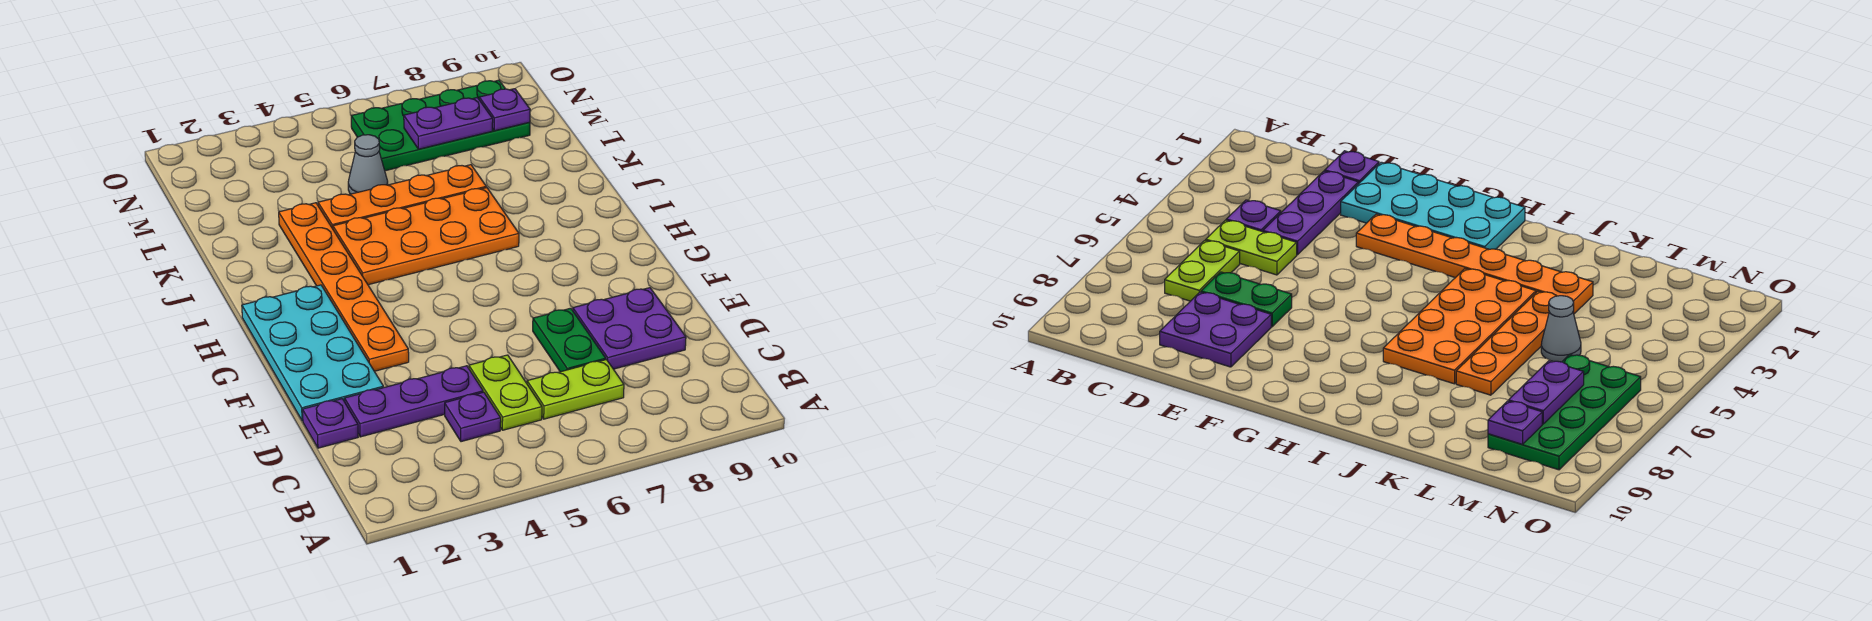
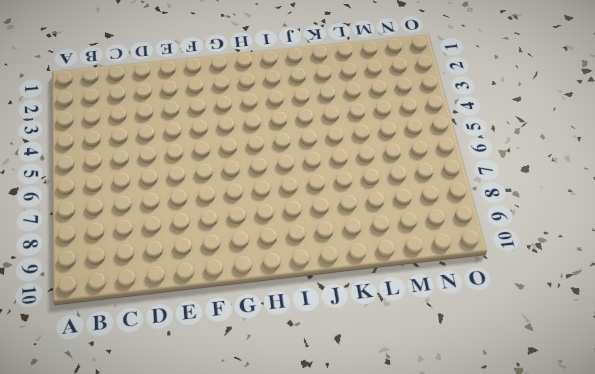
none -> purple 1x1 plate [445,392,501,442]
none -> lime 1x2 plate [469,355,542,430]
none -> lime 1x2 plate [527,360,624,419]

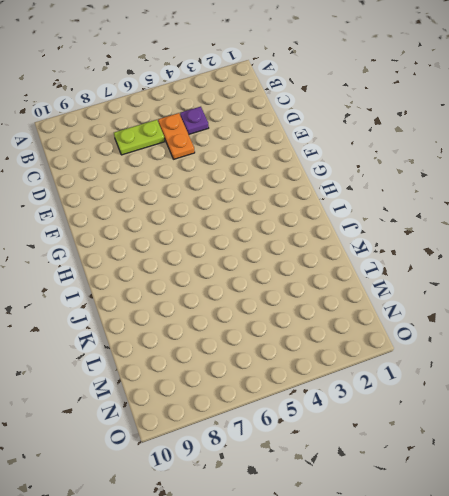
orange 1x2 plate [158,113,195,159] -> lime 1x2 plate [469,355,542,430]
none -> purple 1x1 plate [302,399,358,448]
none -> purple 1x3 plate [345,366,483,437]
none -> green 1x2 plate [533,308,606,372]

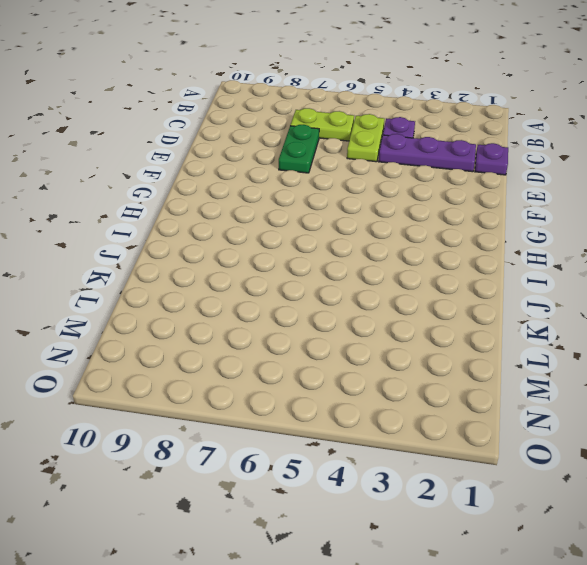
none -> purple 2x2 plate [573,288,686,369]
none -> cyan 2x4 plate [242,285,383,421]
none -> orange 1x6 plate [279,203,409,371]

